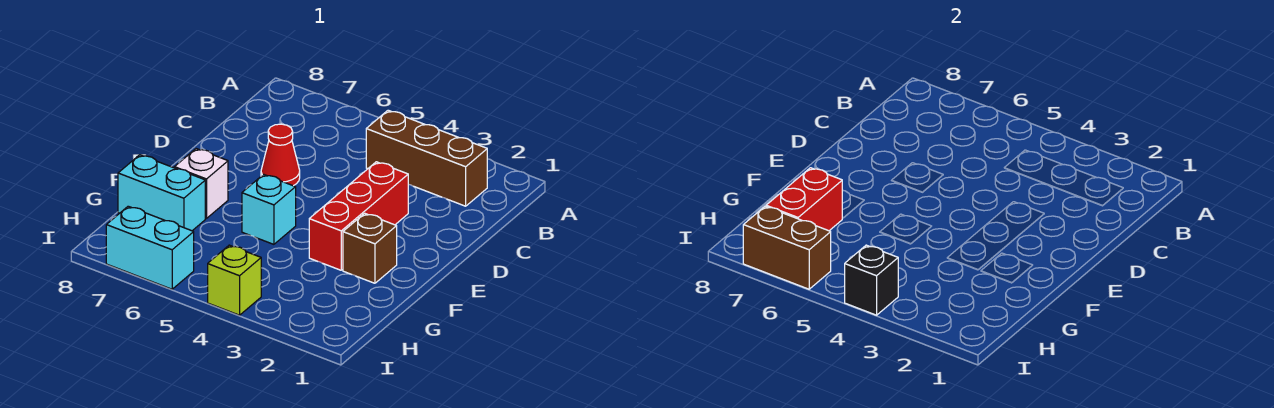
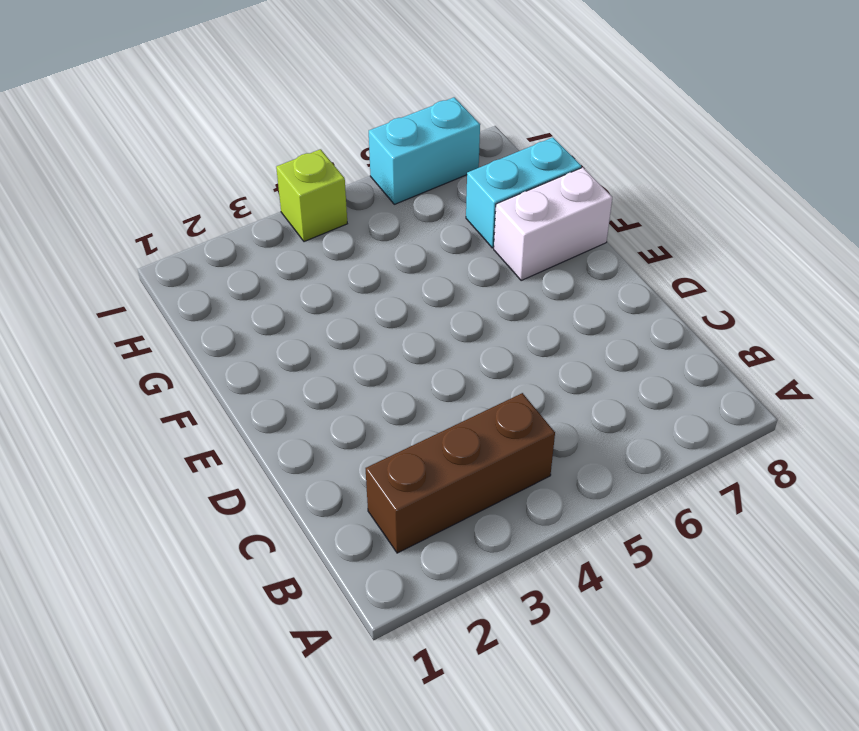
white 1x2 brick [494,167,612,280] -> white 1x1 brick [174,149,228,219]
none -> red 1x3 brick [309,162,408,270]
none -> red 1x1 cone [261,124,300,186]
none -> brown 1x1 brick [343,213,397,283]

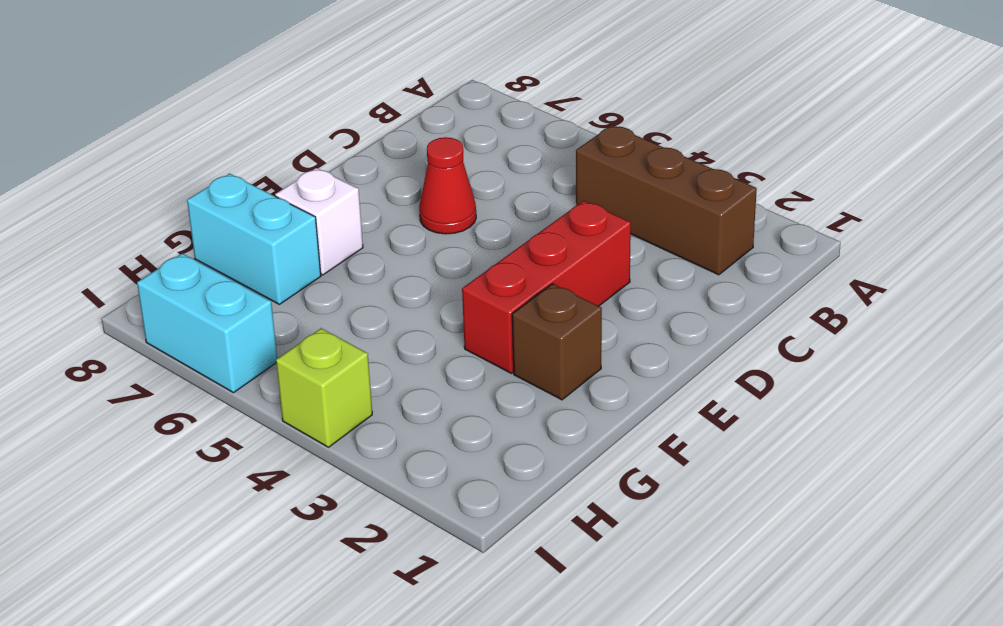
none -> cyan 1x1 brick [242,174,296,244]
none -> red 1x2 brick [766,168,842,231]
none -> black 1x1 brick [845,245,898,315]

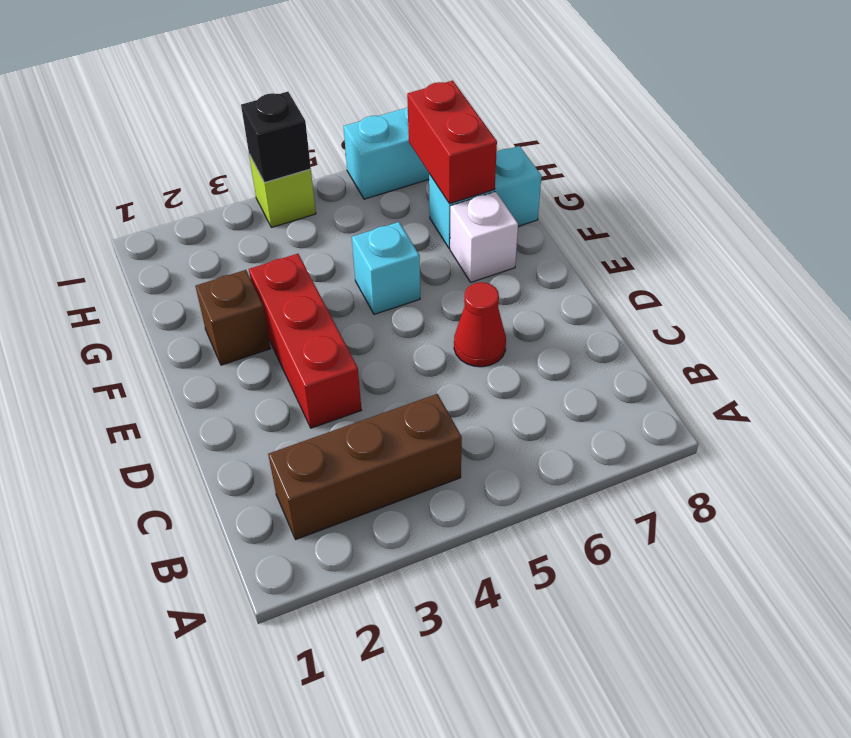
none -> brown 1x2 brick [743,206,831,289]

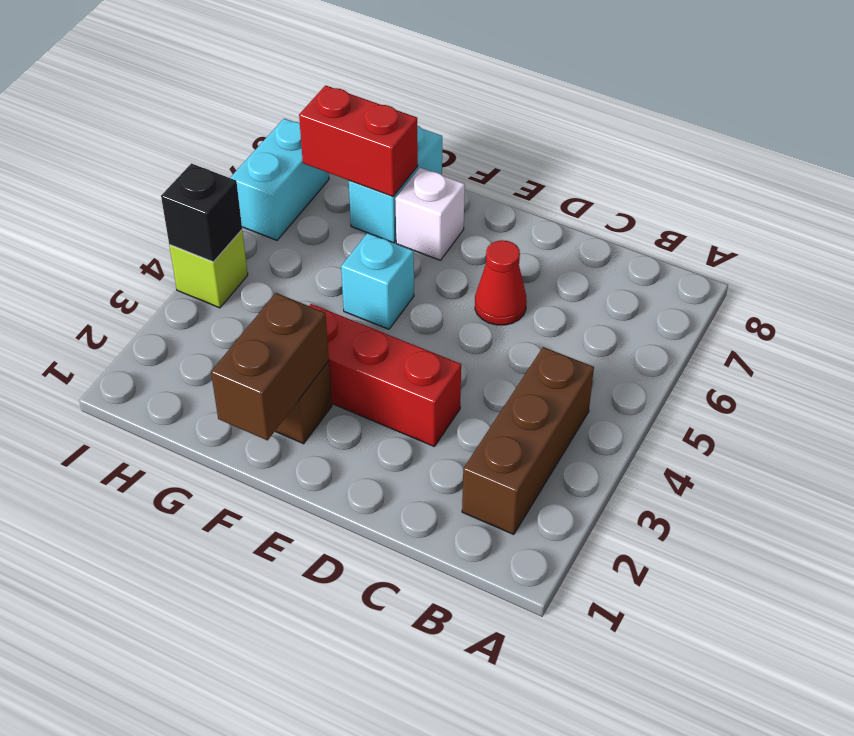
brown 1x2 brick [211,293,329,440] -> brown 1x2 brick moved to [743,206,831,289]

